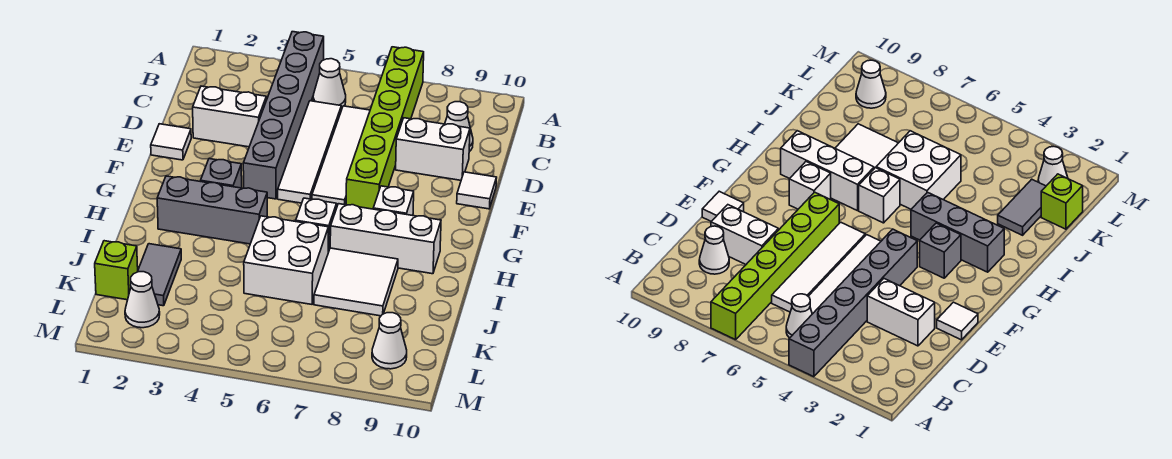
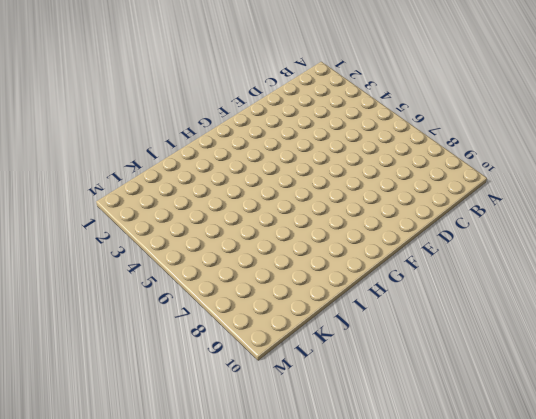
none -> grey 1x6 brick [243,32,324,199]
none -> lime 1x6 brick [346,47,424,209]
none -> white 1x1 cone [313,59,346,109]

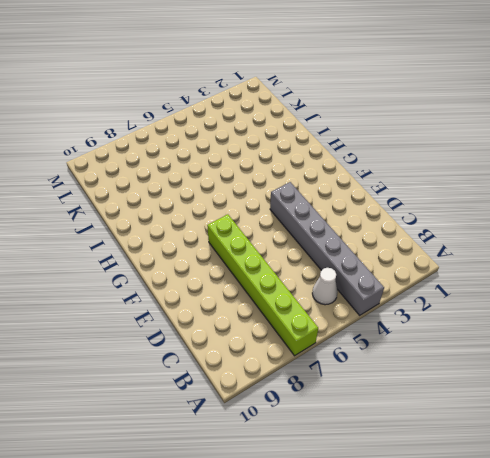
none -> white 1x4 tile [278,101,341,203]
none -> white 1x4 tile [312,106,370,206]
none -> white 1x1 cone [445,102,473,152]

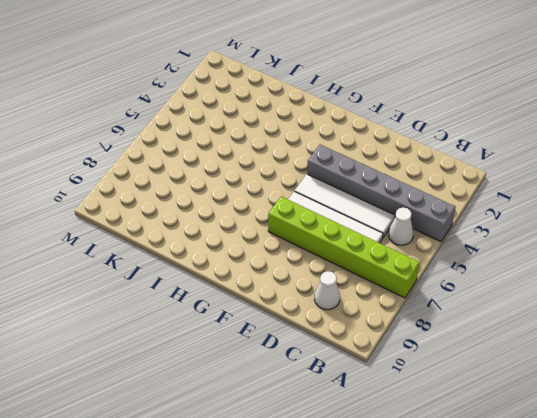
none -> white 1x2 brick [193,86,266,147]
none -> white 1x2 brick [396,118,470,180]
none -> white 1x1 tile [151,124,191,160]

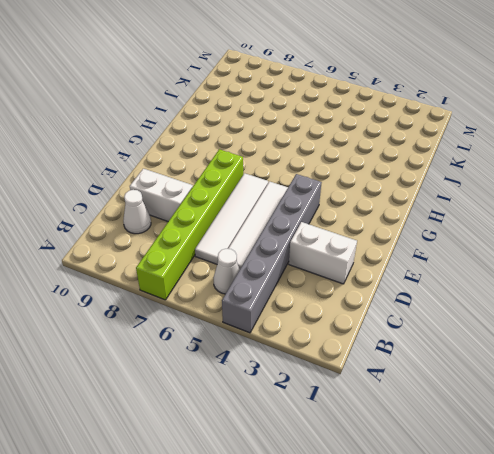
none -> white 1x1 tile [151,124,191,160]
none -> white 1x1 tile [457,172,497,209]
none -> grey 1x1 brick [201,159,242,188]

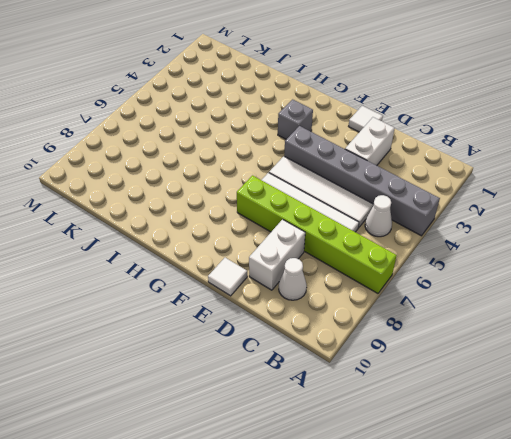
none -> white 1x1 brick [373,186,414,216]
none -> grey 1x3 brick [157,176,267,244]
none -> white 1x1 brick [296,198,337,252]

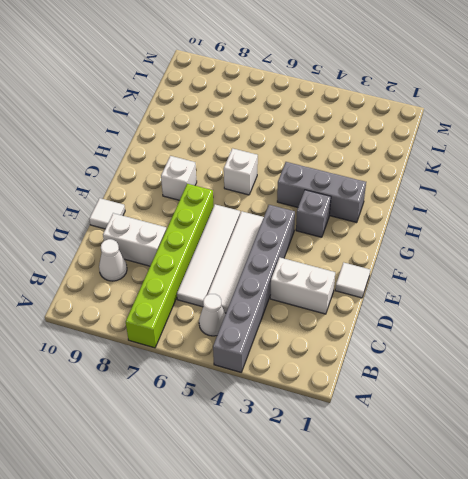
none -> white 1x3 brick [330,204,441,274]
none -> white 2x2 brick [244,216,329,304]
none -> white 2x2 tile [314,248,398,316]

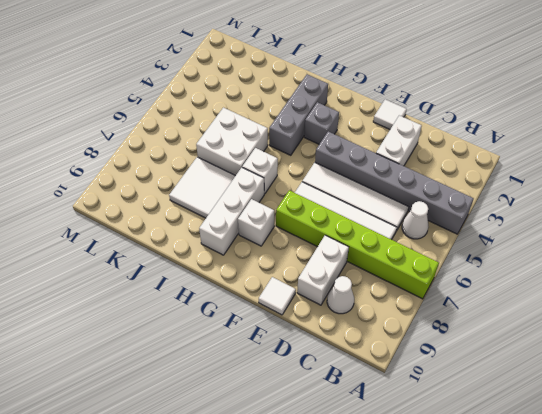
none -> grey 1x2 tile [138,244,181,306]
none -> lime 1x1 brick [95,241,138,300]
none -> white 1x1 cone [125,272,160,328]

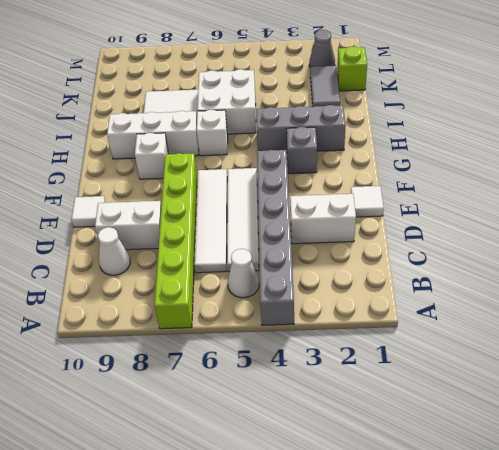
grey 1x1 cone [309,30,335,67] -> white 1x1 cone [125,272,160,328]
none -> white 1x1 cone [372,313,407,369]

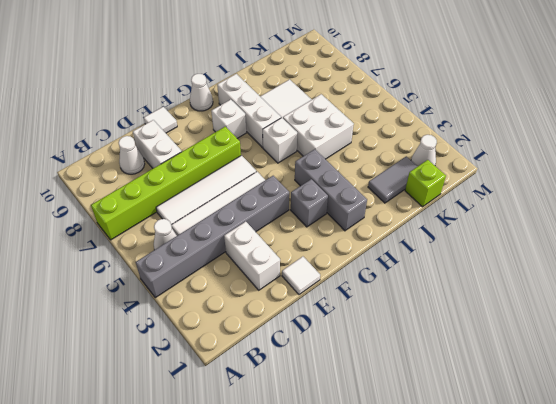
white 1x1 cone [190,74,213,111] -> white 1x1 cone moved to [372,313,407,369]

